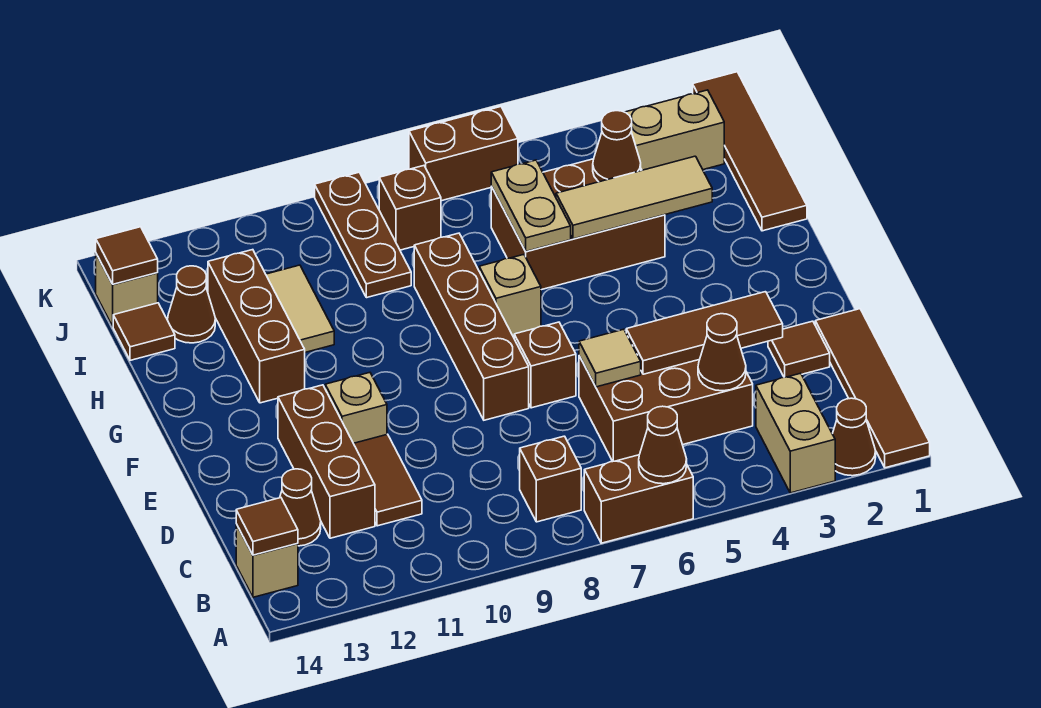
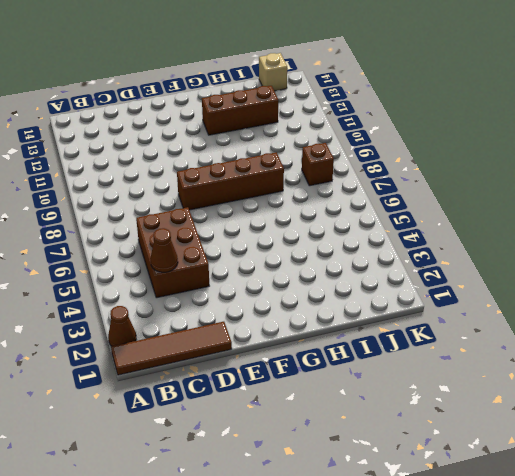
none -> tan 1x2 brick [756,373,835,493]
none -> brown 1x2 brick [584,455,693,543]
none -> brown 1x1 brick [520,436,581,522]
none -> tan 1x1 brick [236,524,298,597]

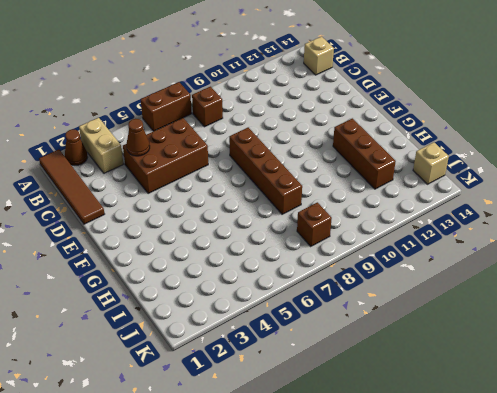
none -> brown 1x2 tile [354,434,422,526]
none -> brown 1x3 brick [278,385,375,538]
none -> brown 1x1 cone [280,469,321,546]
none -> brown 1x1 tile [768,321,830,377]

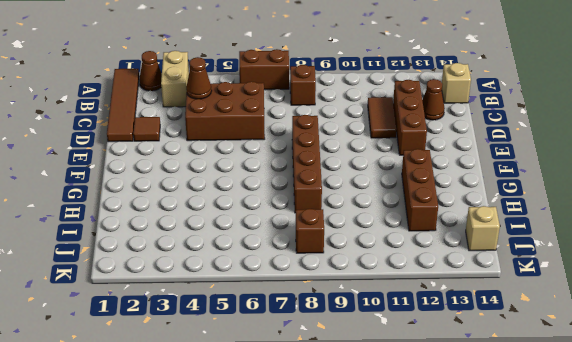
none -> brown 1x1 brick [514,322,576,408]
none -> tan 1x1 brick [325,373,387,443]
none -> tan 1x1 brick [479,255,541,336]
none -> brown 1x4 tile [693,72,807,231]

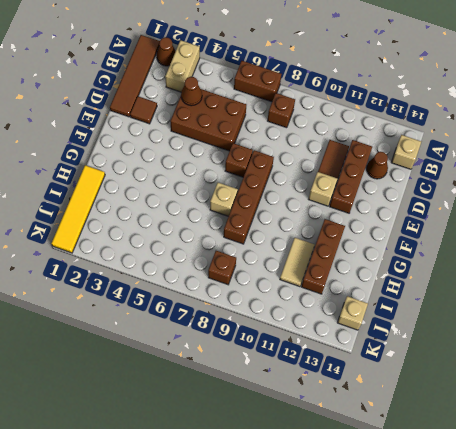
yellow 1x4 tile [51,165,105,253] -> brown 1x4 tile [693,72,807,231]
none -> brown 2x3 brick [491,159,665,290]
none -> brown 1x3 plate [315,172,411,298]
none -> brown 1x1 cone [168,266,215,343]
none -> brown 1x1 tile [113,303,175,360]

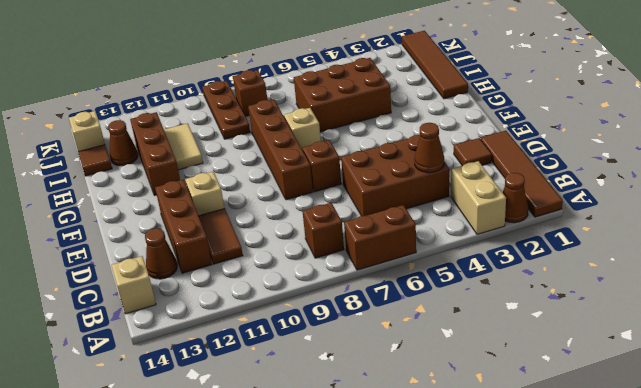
none -> tan 1x2 brick [625,90,724,170]
none -> brown 1x2 brick [409,107,518,201]
none -> brown 1x1 cone [639,406,687,484]
none -> brown 1x1 tile [236,498,298,555]

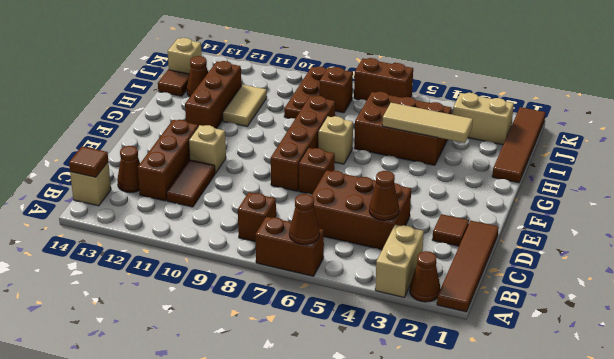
none -> brown 1x3 tile [626,292,783,374]
none -> tan 1x1 tile [579,329,641,387]
none -> tan 1x2 plate [491,160,571,251]
none -> brown 1x1 cone [593,111,641,182]

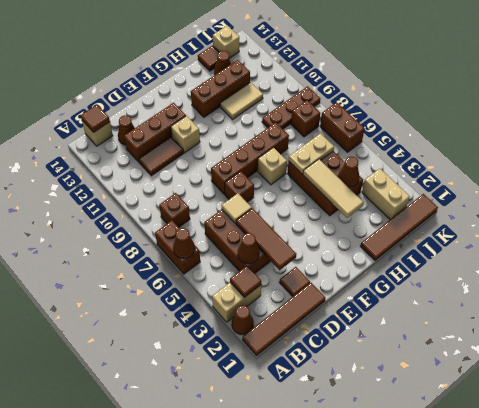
brown 1x1 tile [230,266,261,298] -> brown 1x1 tile moved to [96,227,158,284]

